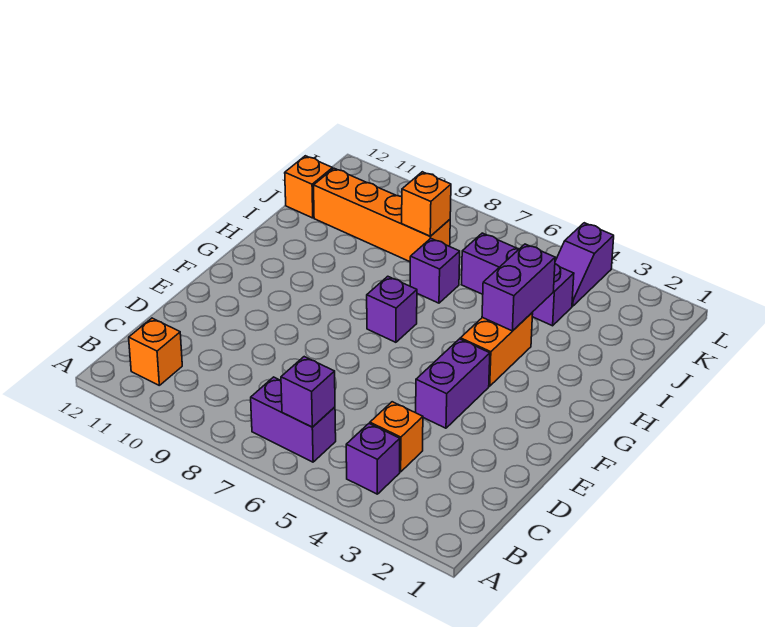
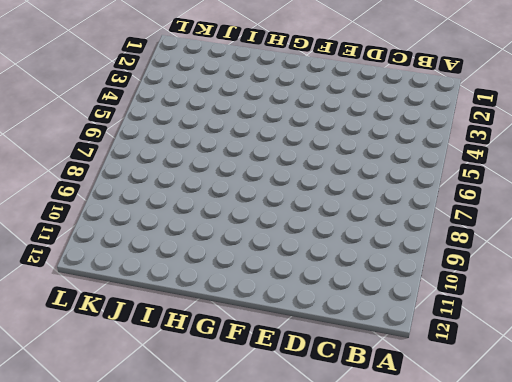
none -> purple 1x1 brick [346,424,400,494]
none -> purple 1x2 brick [251,377,336,462]
none -> orange 1x1 brick [129,318,182,385]

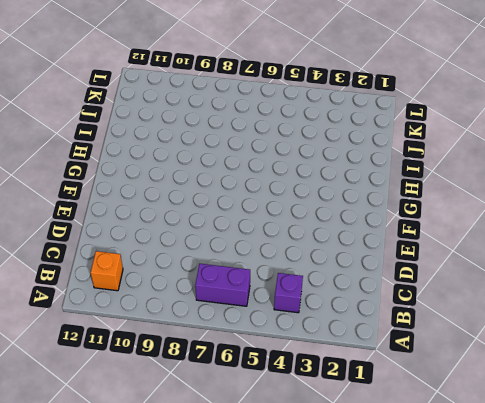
none -> orange 1x1 brick [370,402,423,472]
none -> purple 1x2 brick [416,339,490,428]
none -> orange 1x2 brick [460,313,533,386]

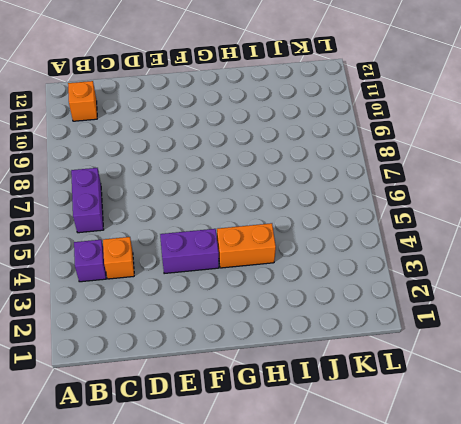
none -> purple 1x1 brick [367,276,417,342]
none -> purple 1x1 brick [410,238,460,303]
none -> purple 1x3 brick [461,233,574,326]

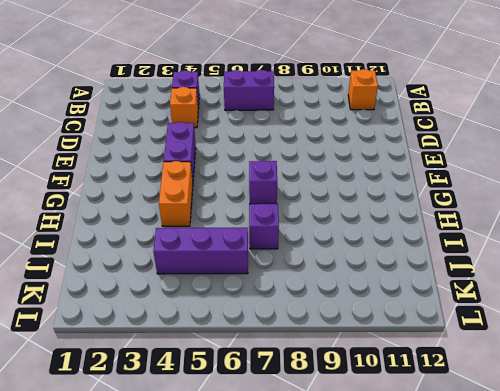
none -> orange 1x4 brick [314,168,450,262]
none -> orange 1x1 brick [285,156,333,218]
none -> purple 1x2 slope [555,223,614,306]

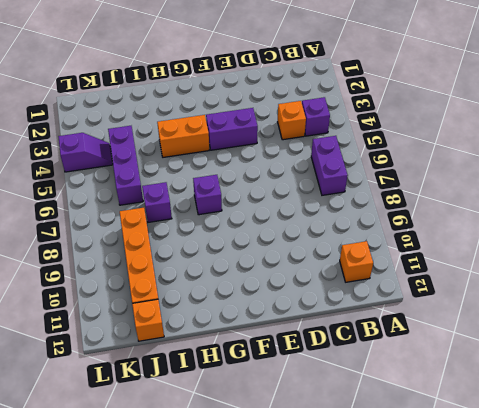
none -> purple 1x1 brick [281,357,335,427]
none -> purple 1x2 brick [482,244,555,331]
none -> orange 1x1 brick [402,172,451,236]

